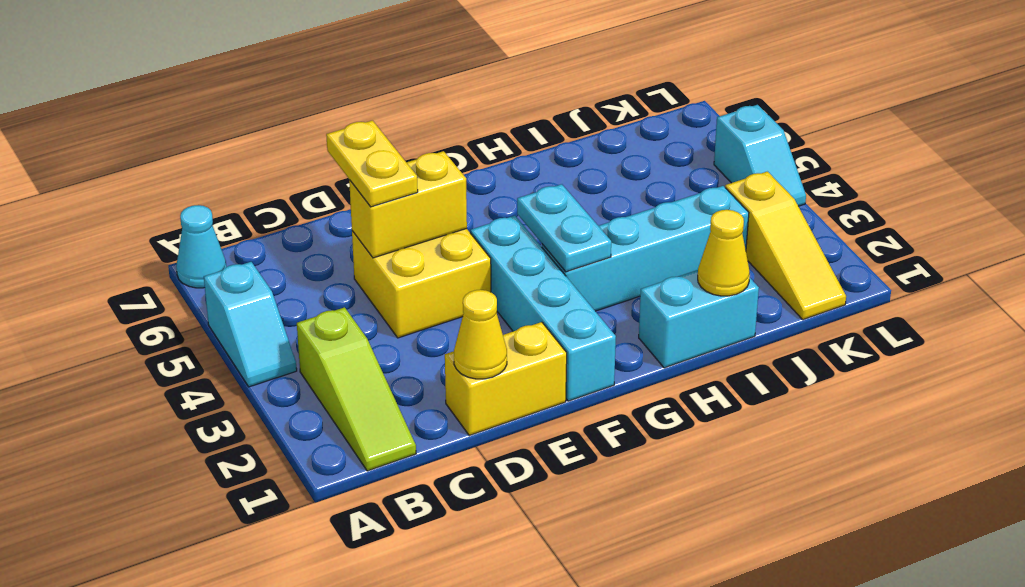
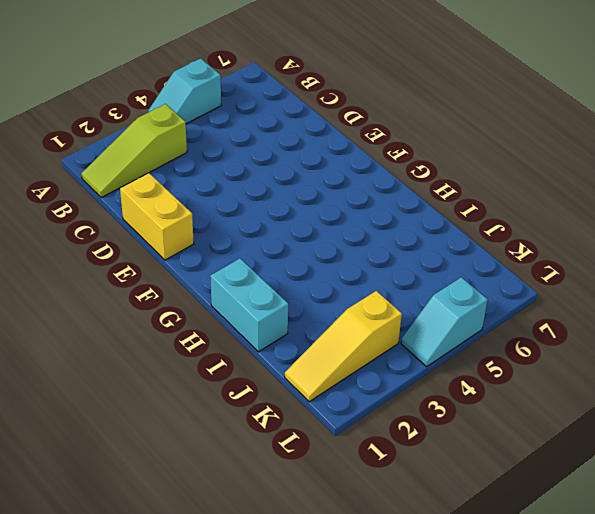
none -> cyan 1x1 cone [176,205,226,288]
none -> yellow 2x2 brick [352,229,491,338]
none -> cyan 1x4 brick [470,216,616,401]

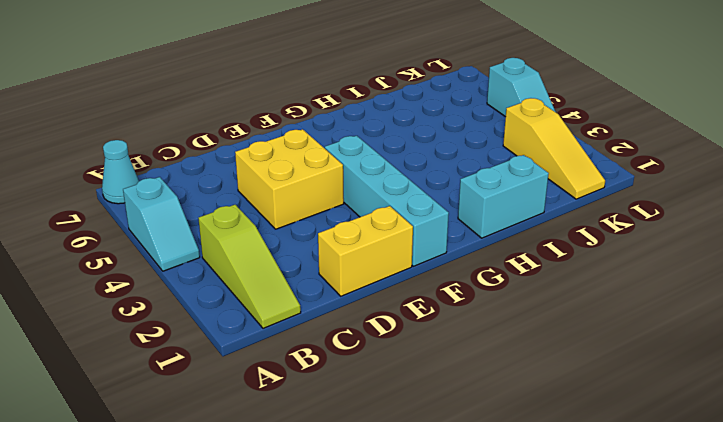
none -> cyan 1x4 brick [542,186,749,311]
none -> yellow 1x1 cone [454,290,507,379]
none -> yellow 1x2 brick [349,151,467,258]

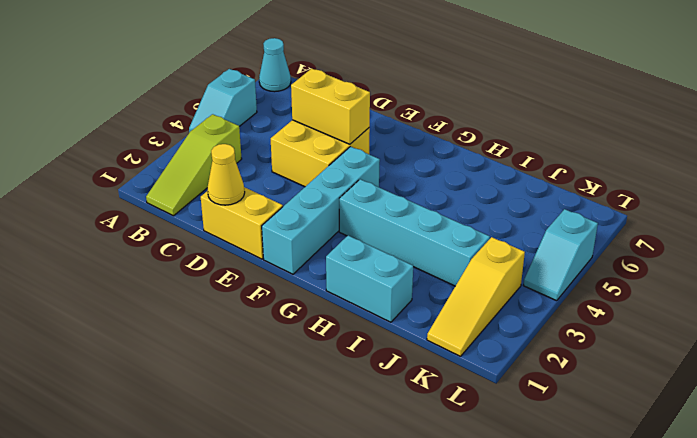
none -> cyan 1x2 plate [517,184,611,272]
none -> yellow 1x1 cone [698,210,750,296]
none -> yellow 1x2 plate [326,120,418,207]

